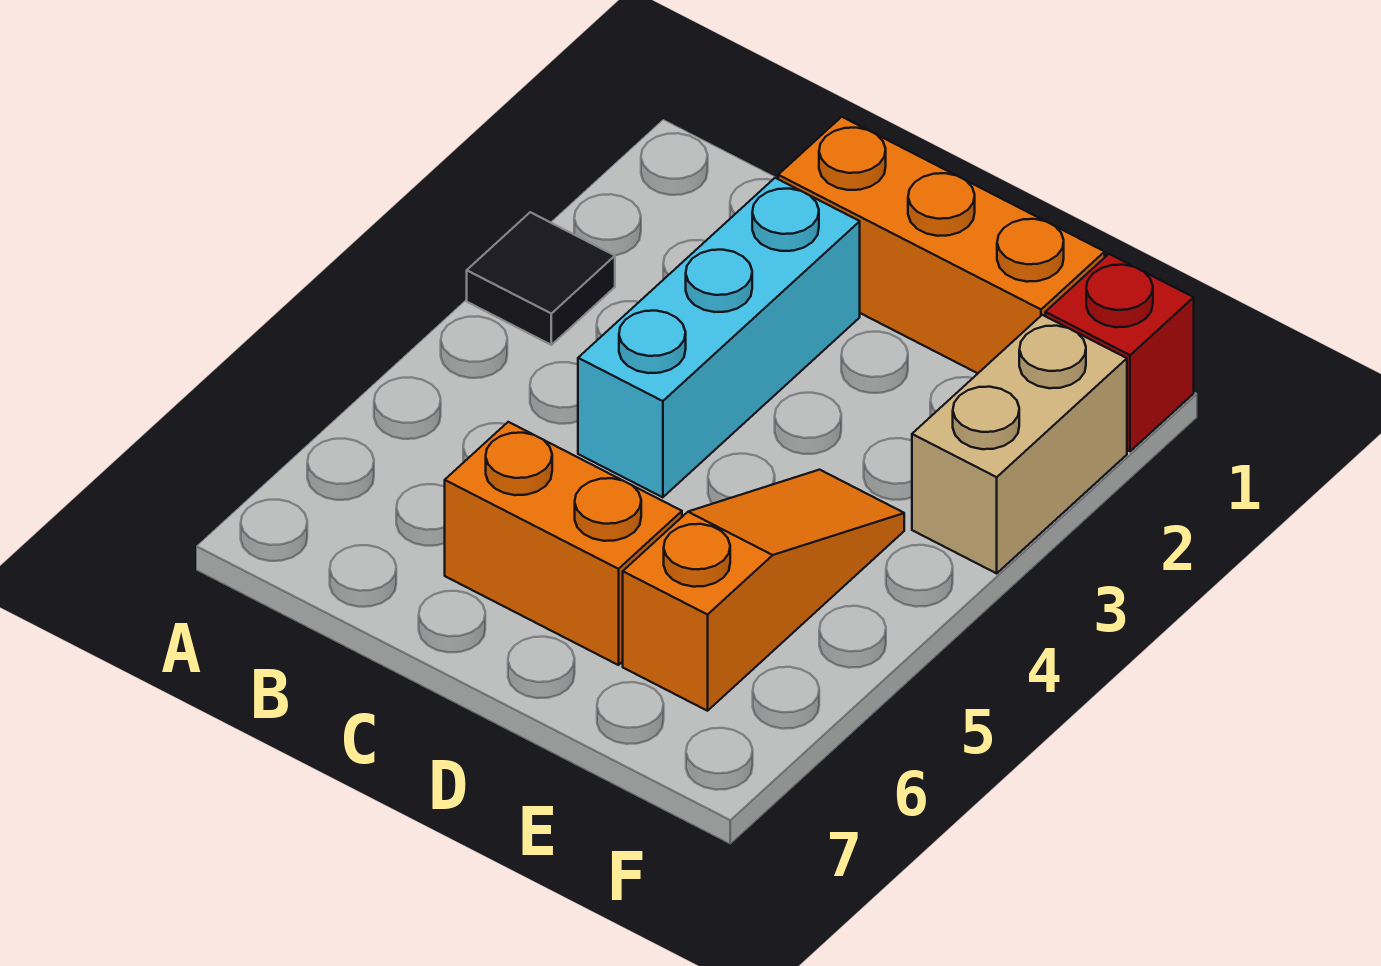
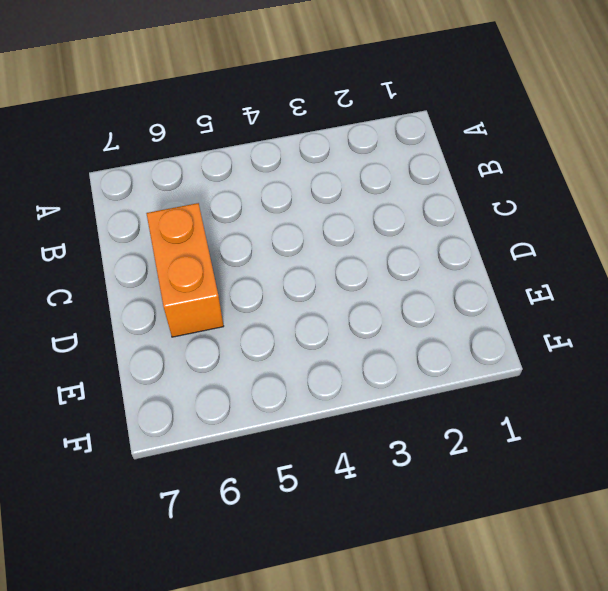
none -> black 1x1 tile [467,212,615,345]
none -> orange 1x3 brick [778,117,1105,373]

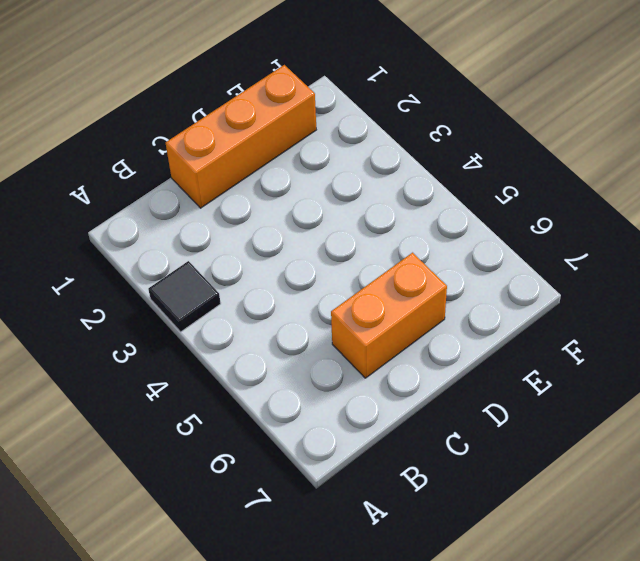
none -> cyan 1x3 brick [578,178,860,497]
none -> orange 1x3 slope [623,470,904,711]

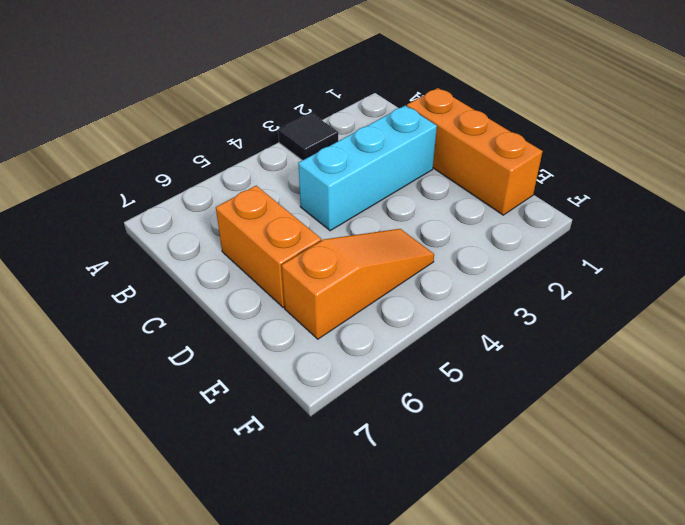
none -> red 1x1 brick [1045,254,1194,451]
none -> tan 1x2 brick [912,315,1127,573]

